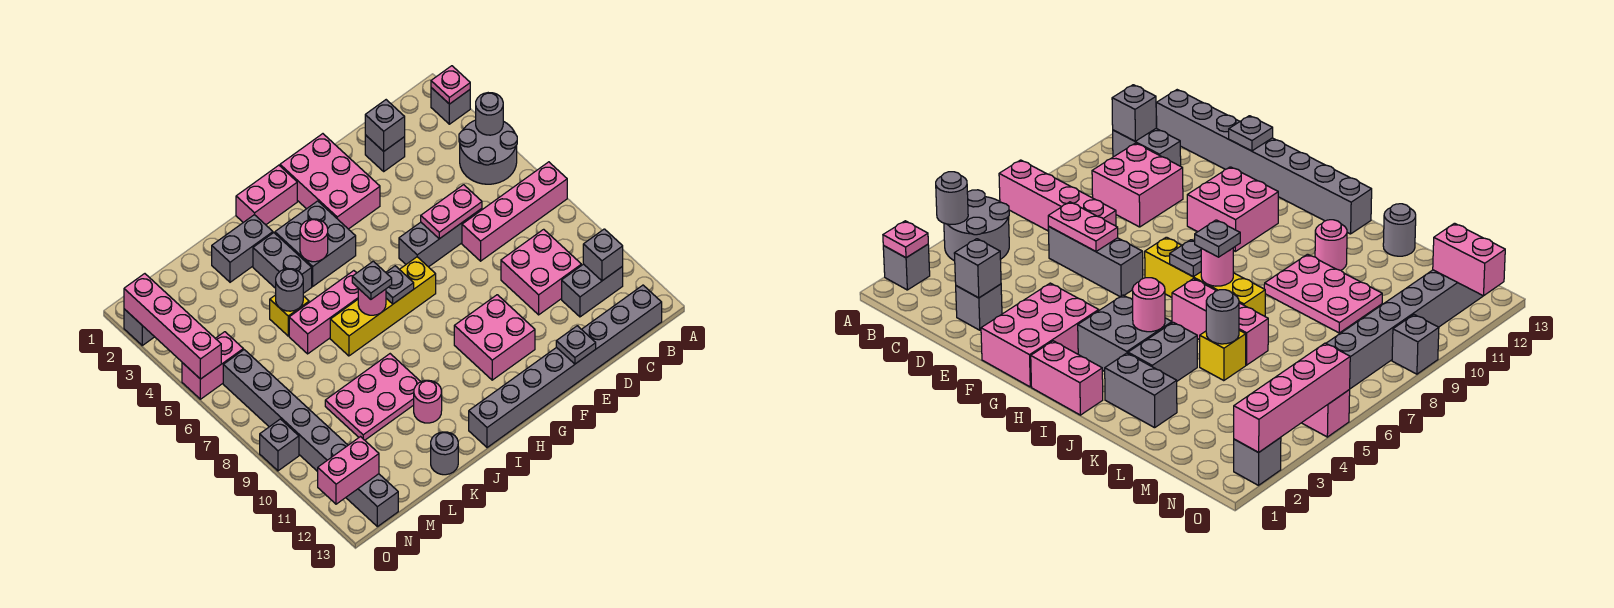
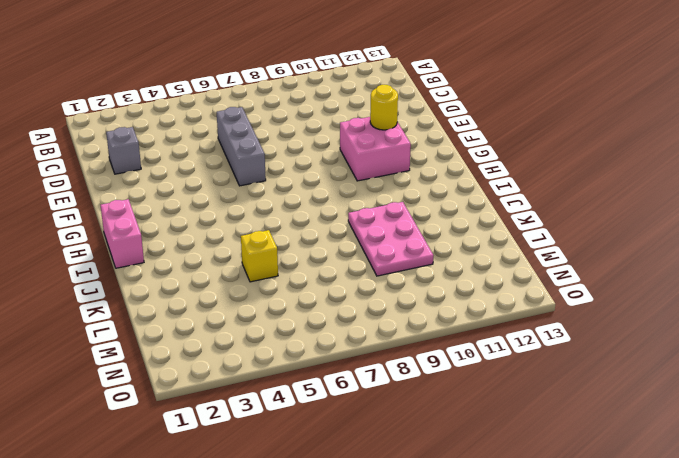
yellow 1x1 round brick [370,85,398,130] -> none
none -> grey 1x1 brick [431,88,470,124]
none -> grey 2x2 round brick [459,120,517,184]
none -> pink 1x4 brick [462,162,567,261]
none -> grey 1x2 brick [562,264,623,317]

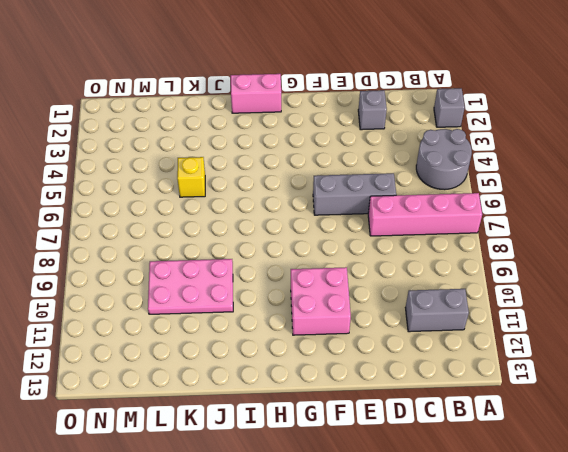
none -> grey 1x8 brick [469,285,662,448]
none -> pink 2x2 brick [501,229,581,315]
none -> pink 2x3 brick [280,134,380,229]
none -> yellow 1x4 brick [330,257,436,356]

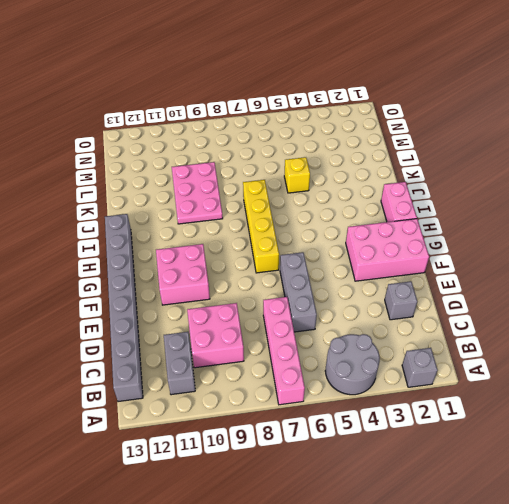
none -> grey 2x2 brick [275,201,356,286]
none -> pink 1x3 brick [289,271,358,354]
none -> grey 1x2 brick [212,215,273,282]
none -> grey 1x2 brick [253,233,312,293]

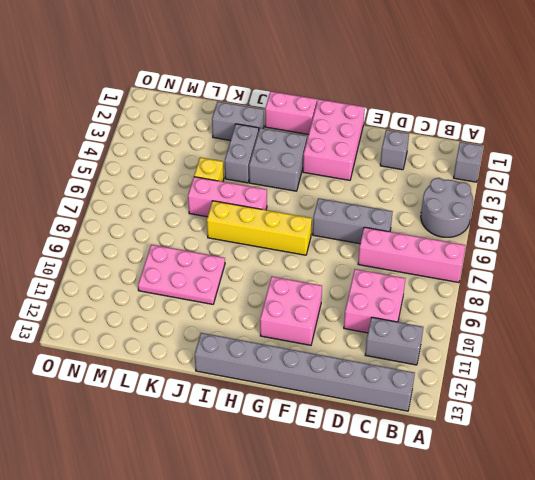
none -> pink 1x1 round brick [414,380,442,423]
none -> grey 1x1 round brick [431,432,458,475]
none -> pink 1x2 brick [182,332,243,399]
none -> grey 1x8 brick [223,350,398,527]

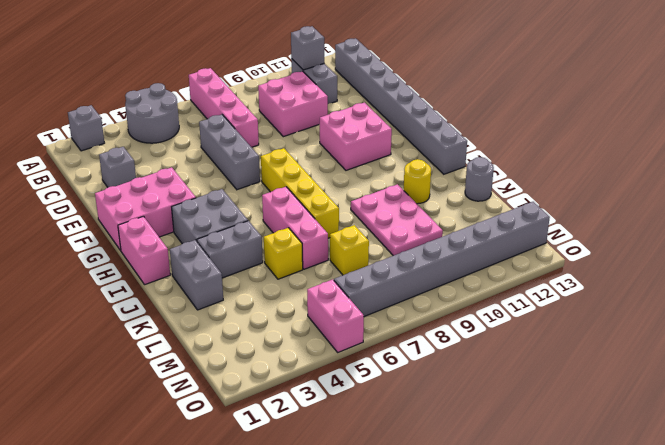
yellow 1x1 round brick [404,159,431,204] -> pink 1x1 round brick [414,380,442,423]
yellow 1x1 brick [330,225,369,275] -> none
none -> grey 1x1 brick [124,309,154,345]
none -> grey 1x1 brick [260,419,299,471]
none -> pink 1x1 plate [431,66,470,104]
none -> grey 1x1 round brick [476,93,503,135]

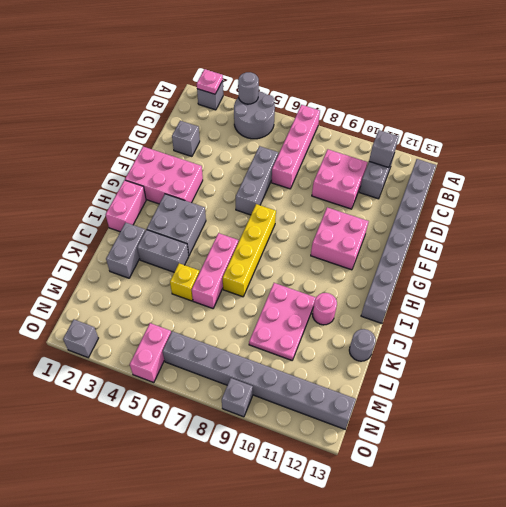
none -> grey 1x1 brick [365,100,405,151]
none -> pink 1x2 plate [421,185,482,239]
none -> grey 1x1 plate [556,326,596,364]
none -> grey 1x1 plate [386,266,414,304]

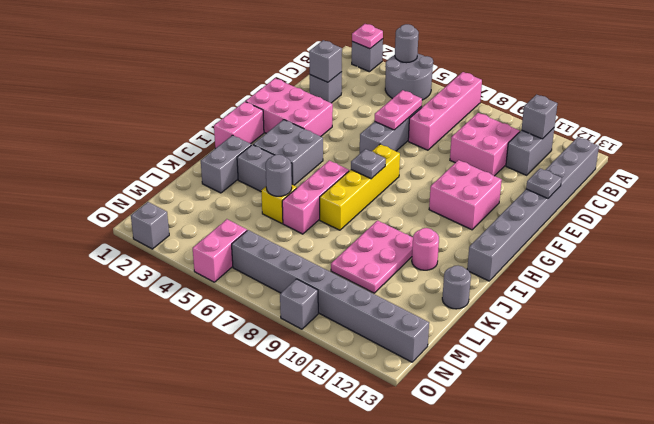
none -> pink 1x1 round brick [300,219,328,262]
none -> pink 1x1 round brick [358,288,386,315]
none -> pink 1x2 brick [318,437,379,504]
none -> pink 1x4 brick [124,274,221,379]

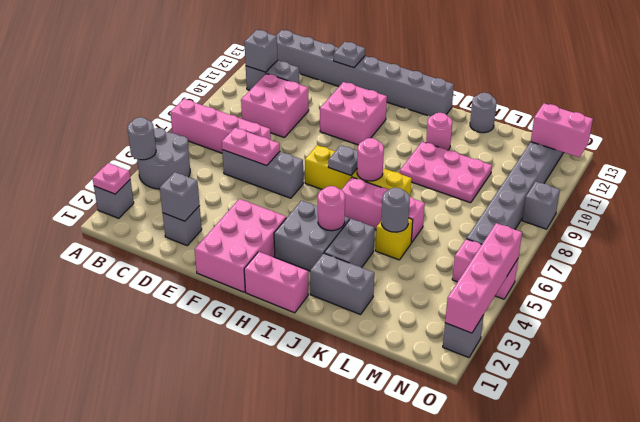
none -> grey 1x1 plate [352,261,392,299]

